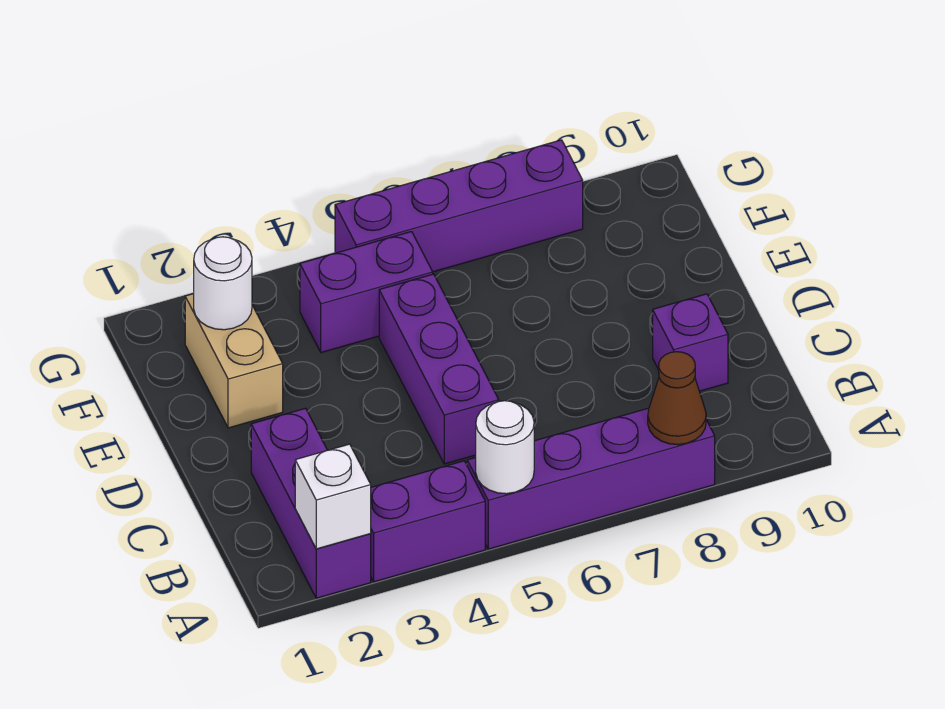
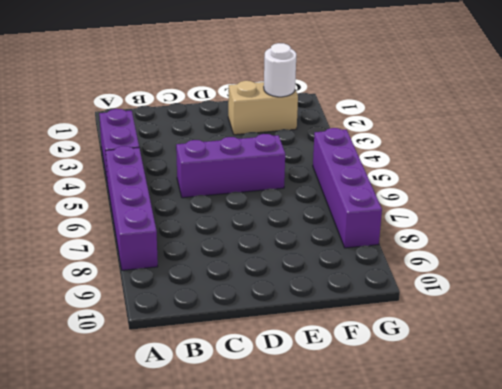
none -> purple 1x3 brick [251,408,371,598]
none -> purple 1x1 brick [653,294,728,391]
none -> purple 1x2 brick [300,232,433,353]

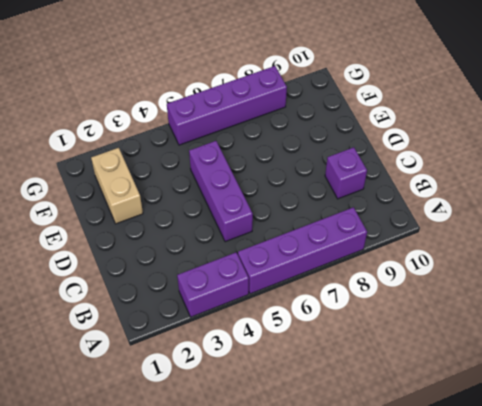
none -> purple 1x3 brick [251,408,371,598]
none -> purple 1x2 brick [300,232,433,353]
none -> white 1x1 brick [295,444,371,549]

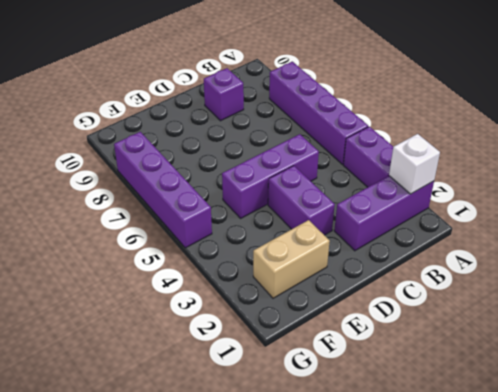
purple 1x2 brick [268,166,335,235] -> purple 1x2 brick moved to [300,232,433,353]
none -> white 1x1 round brick [476,401,534,494]
none -> brown 1x1 cone [648,352,706,445]
none -> white 1x1 round brick [194,237,252,330]

